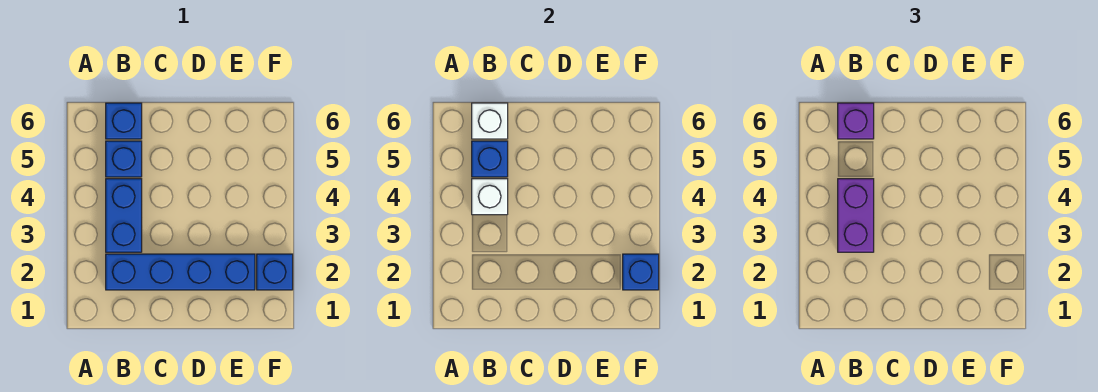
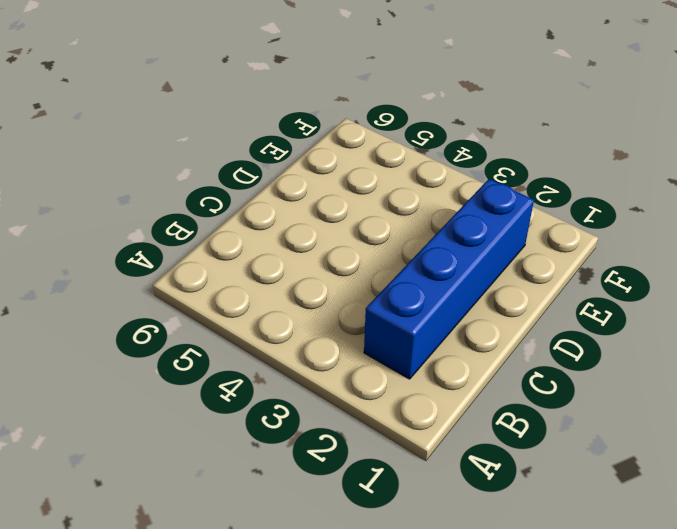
none -> blue 1x2 brick [106,179,142,252]
none -> blue 1x1 brick [106,141,142,177]

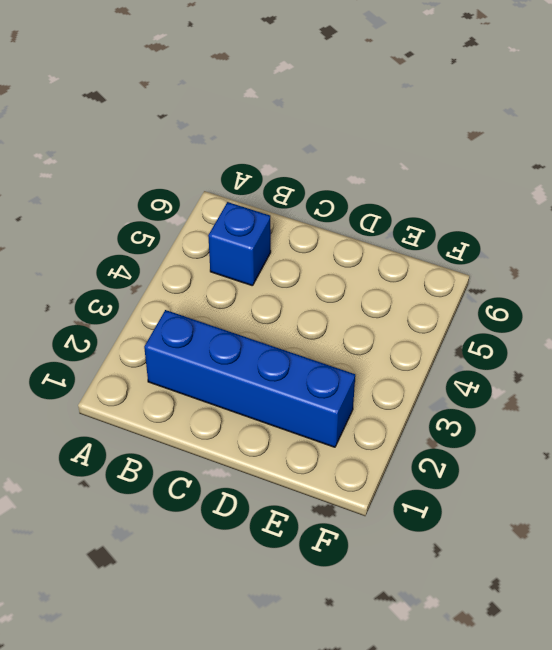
none -> blue 1x2 brick [106,179,142,252]
none -> blue 1x1 brick [106,103,142,139]

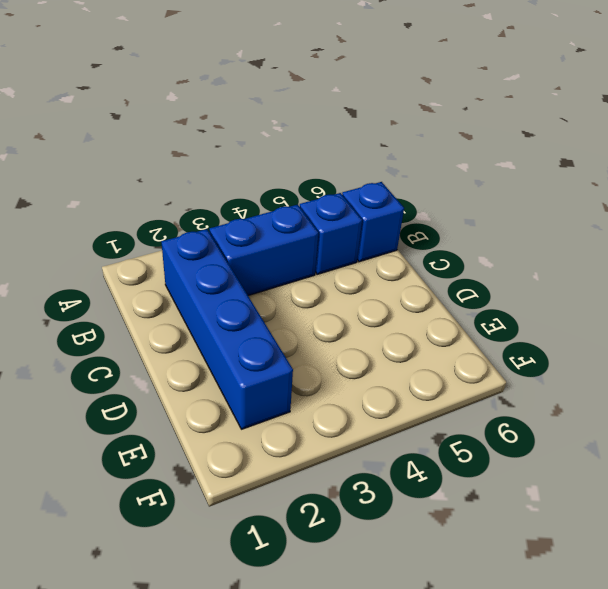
none -> blue 1x1 brick [257,254,293,290]
none -> white 1x1 brick [472,179,508,215]

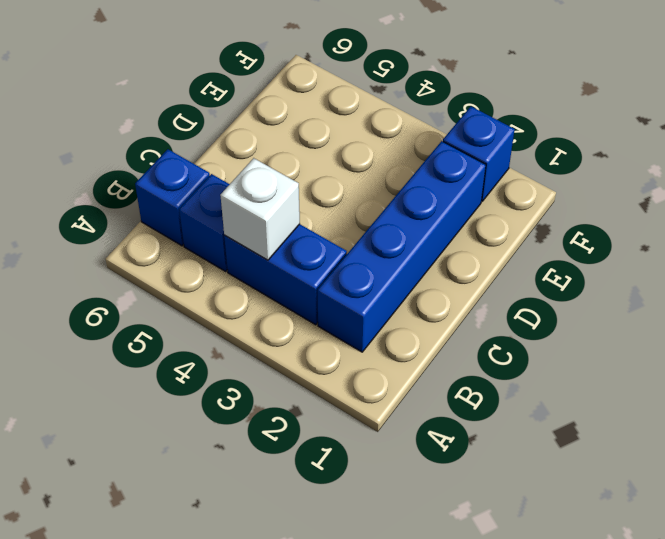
none -> blue 1x1 brick [472,141,508,177]
none -> white 1x1 brick [472,103,508,139]

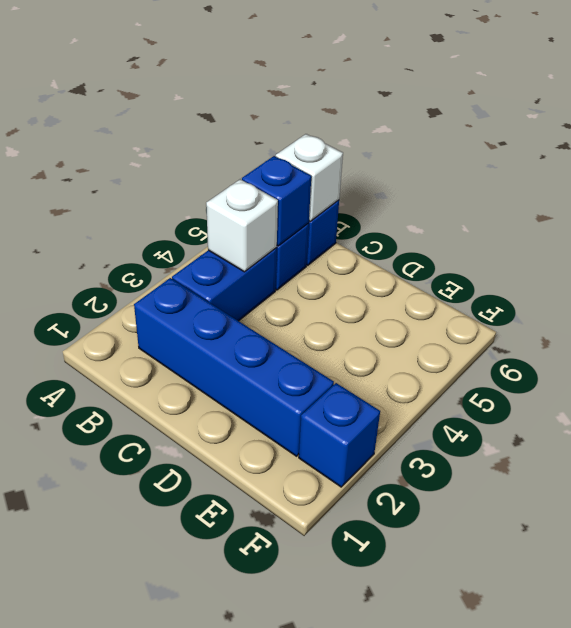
none -> blue 1x1 brick [623,254,659,290]
none -> purple 1x2 brick [838,179,874,252]

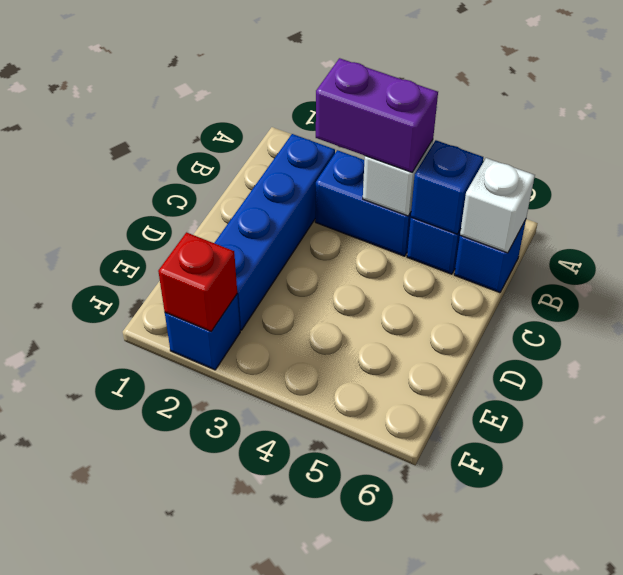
red 1x1 brick [158,232,237,331] -> blue 1x1 brick [623,254,659,290]
none -> purple 1x1 brick [838,103,874,139]

